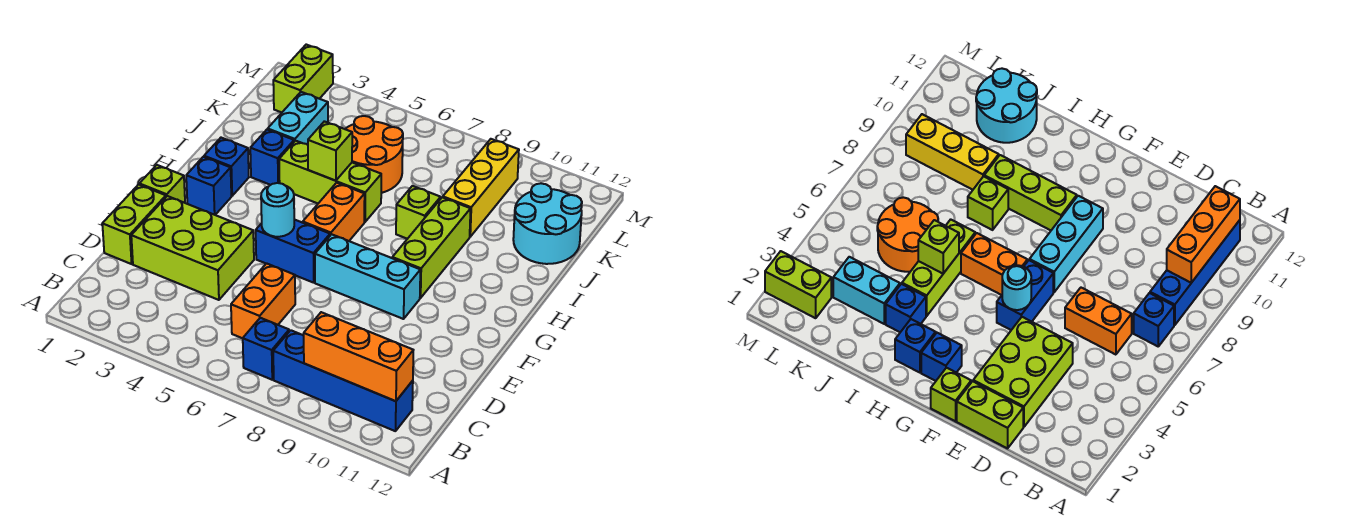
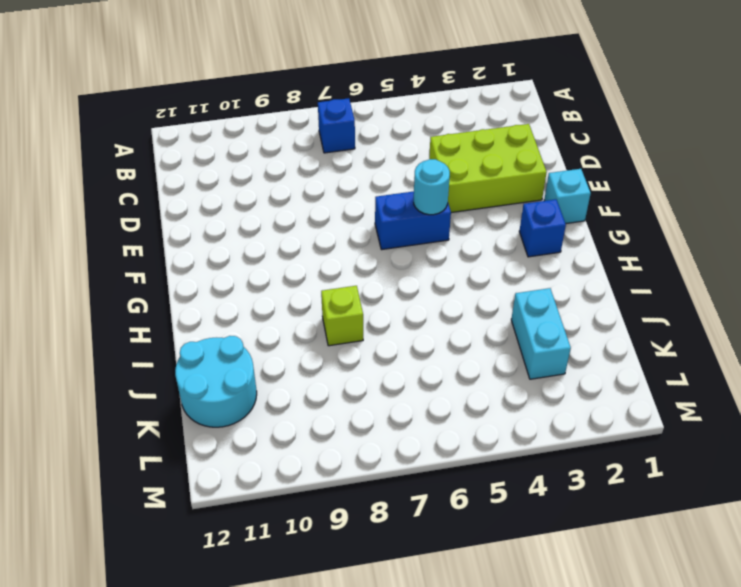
cyan 1x1 brick [544,169,591,224] -> lime 1x1 brick [139,165,185,203]
none -> blue 1x4 brick [273,330,413,431]
none -> orange 1x2 brick [231,263,295,338]
none -> lime 1x2 brick [102,184,166,264]

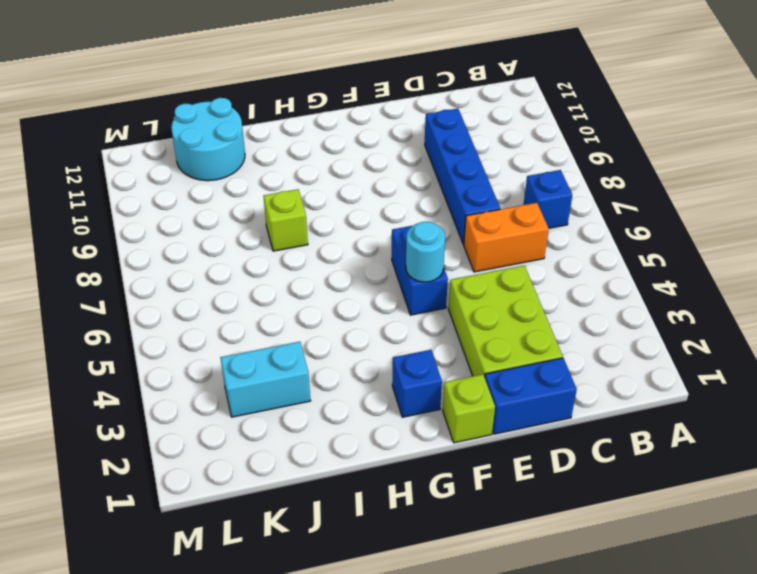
blue 1x2 brick [485,358,577,434] -> lime 1x2 brick [102,184,166,264]
blue 1x4 brick [425,109,500,245] -> blue 1x4 brick moved to [273,330,413,431]
none -> cyan 1x3 brick [315,234,420,319]
none -> orange 1x2 brick [303,183,365,241]
none -> lime 1x3 brick [392,197,471,298]

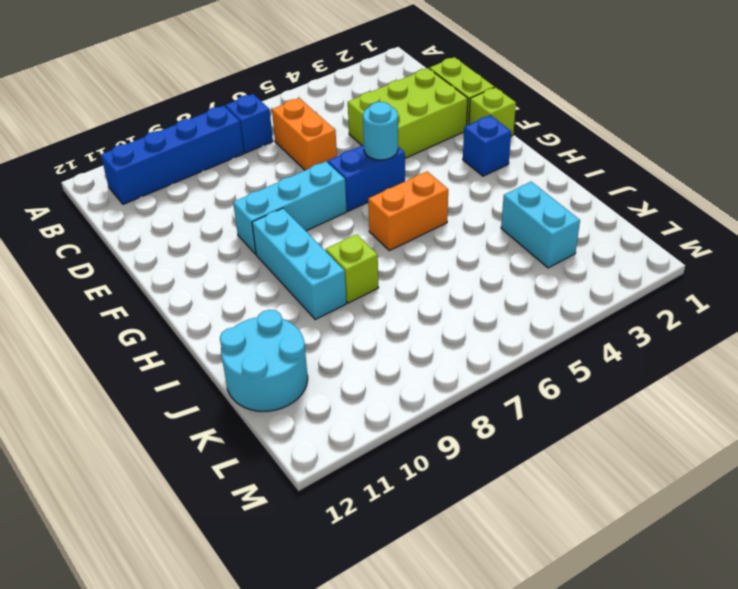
cyan 1x3 brick [252,208,346,320] -> lime 1x3 brick [392,197,471,298]
orange 1x2 brick [368,171,448,251] -> orange 1x2 brick turned to [303,183,365,241]
none -> blue 1x1 brick [204,138,249,196]
none -> blue 1x1 brick [250,129,294,185]
none -> lime 1x3 brick [279,141,381,222]

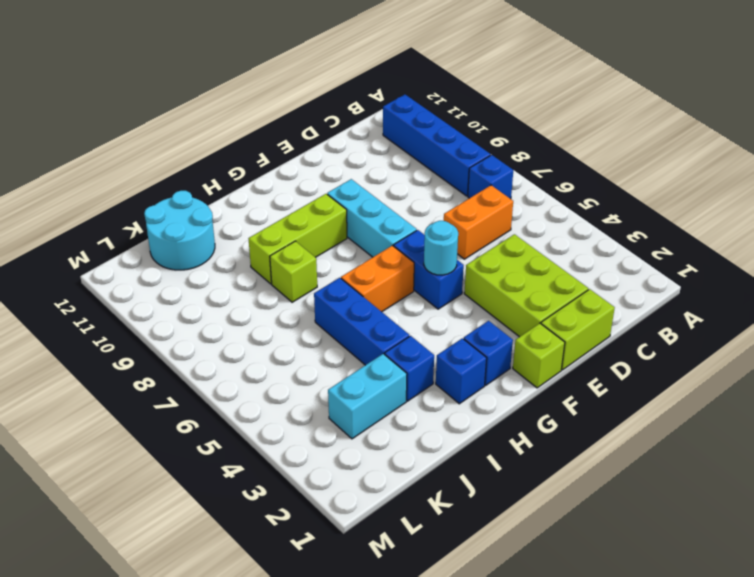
blue 1x3 brick [314,278,409,365] -> lime 1x3 brick [279,141,381,222]
none -> orange 2x2 round brick [346,116,403,193]
none -> yellow 1x3 brick [443,139,519,237]
none -> lime 1x2 brick [273,45,333,112]

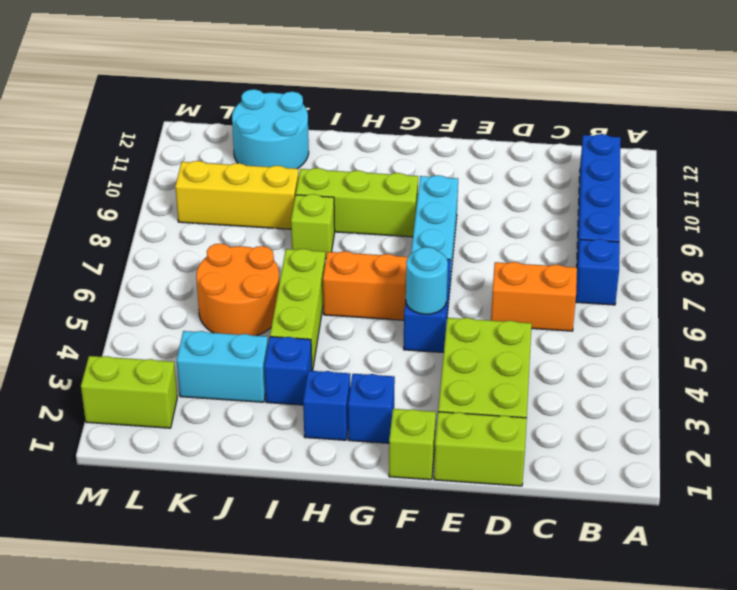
none -> orange 1x3 brick [303,312,413,401]
none -> lime 1x1 brick [308,121,352,181]

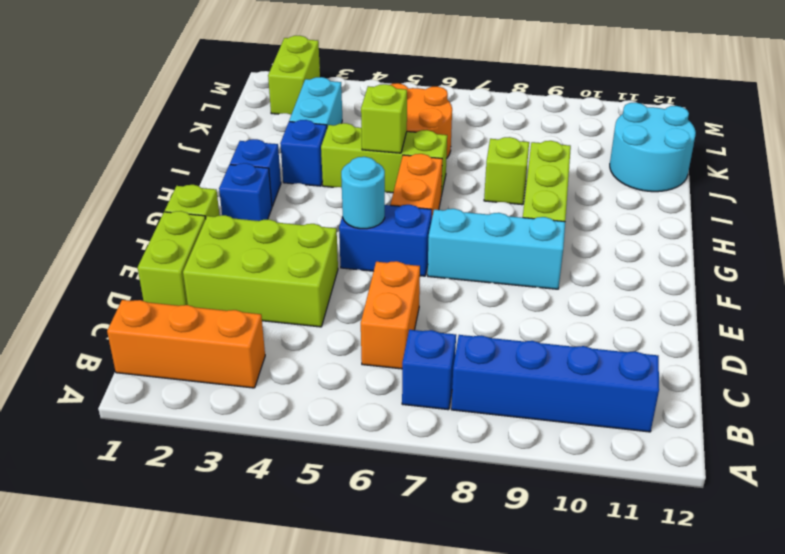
orange 1x3 brick [107,300,265,388] -> orange 1x3 brick moved to [303,312,413,401]
none -> yellow 1x3 brick [443,139,519,237]

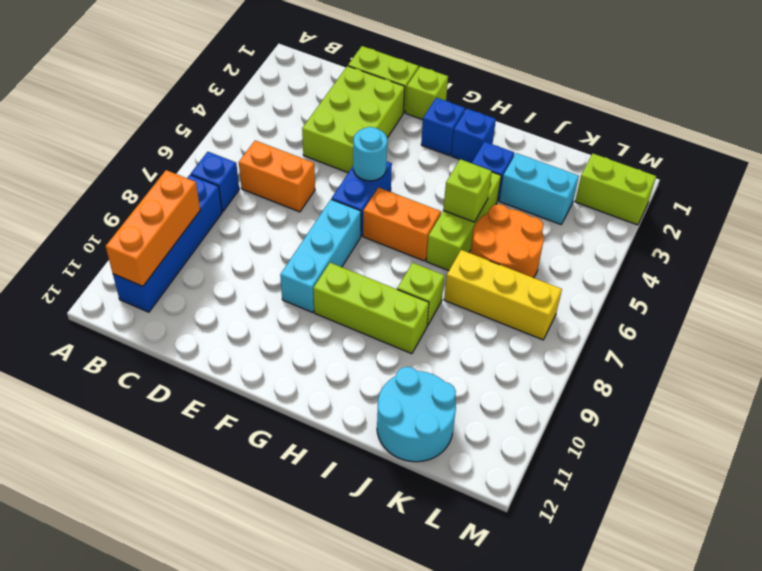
yellow 1x3 brick [444,250,562,340] -> yellow 1x3 brick moved to [443,139,519,237]

